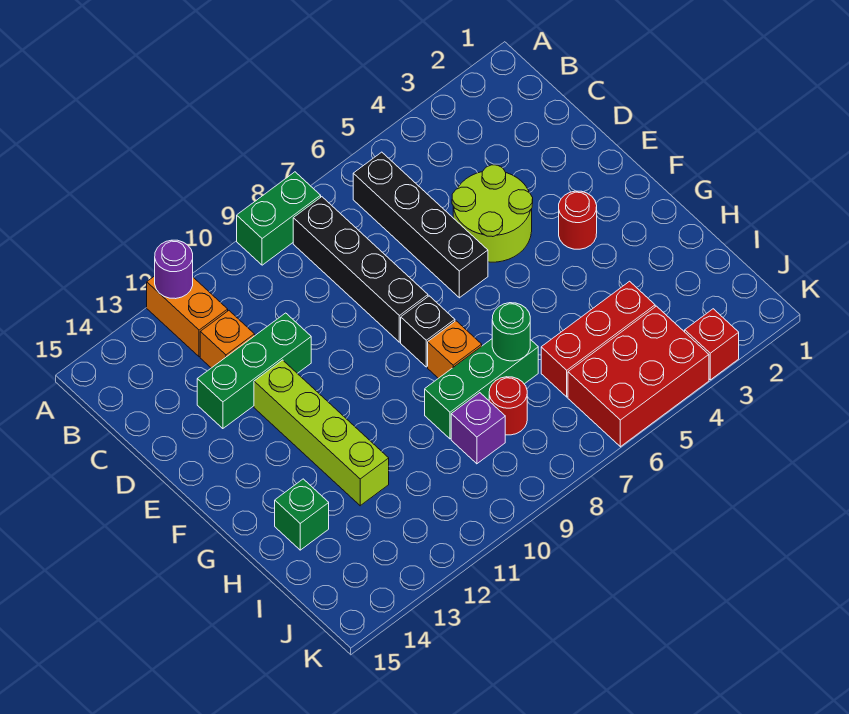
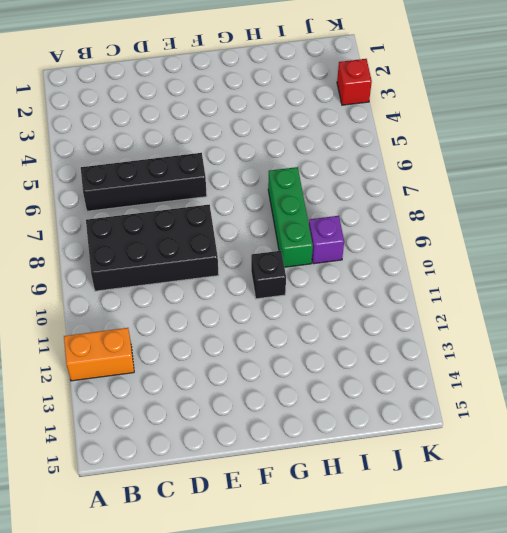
black 2x4 brick [86,205,219,291] -> black 1x4 brick [293,197,428,342]
black 1x1 brick [251,251,286,299] -> black 1x1 brick moved to [401,296,455,367]
none -> green 1x2 brick [237,172,321,265]
none -> orange 1x1 brick [200,311,255,368]
none -> lime 2x2 round brick [452,165,533,262]

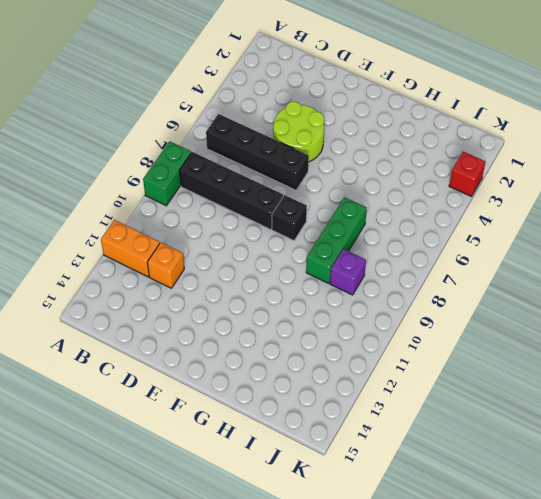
none -> green 1x3 brick [197,313,311,429]
none -> lime 1x4 brick [254,360,389,506]
none -> red 1x1 round brick [559,191,597,249]

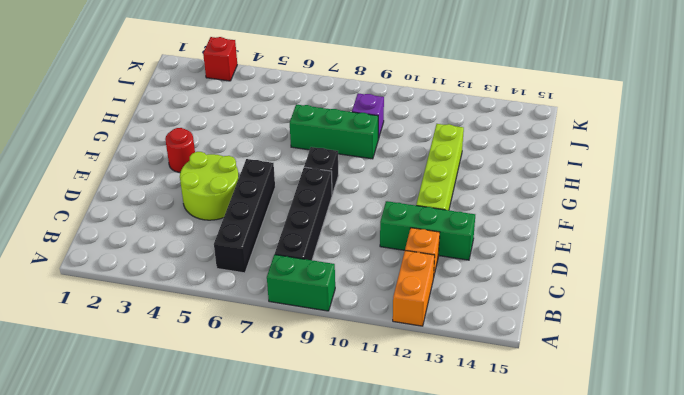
none -> orange 1x1 brick [428,321,482,378]
none -> green 1x1 brick [275,479,329,550]
none -> red 1x3 brick [541,281,655,397]

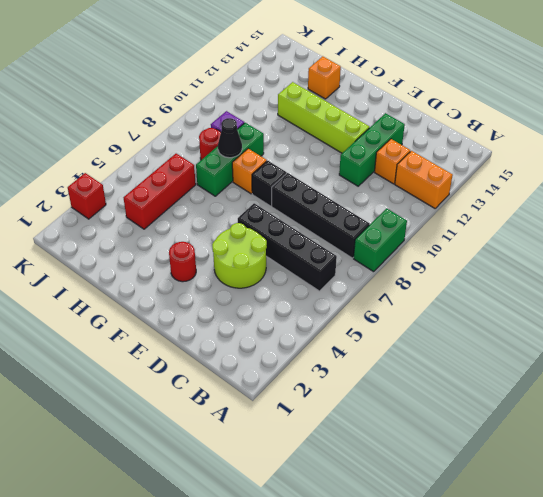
black 1x1 cone [218,118,242,158] -> none
orange 1x1 brick [308,56,341,99] -> green 1x1 brick [275,479,329,550]
none -> red 2x3 brick [568,306,709,447]
none -> purple 1x1 round brick [155,240,193,299]
none -> green 1x1 round brick [492,303,530,361]

